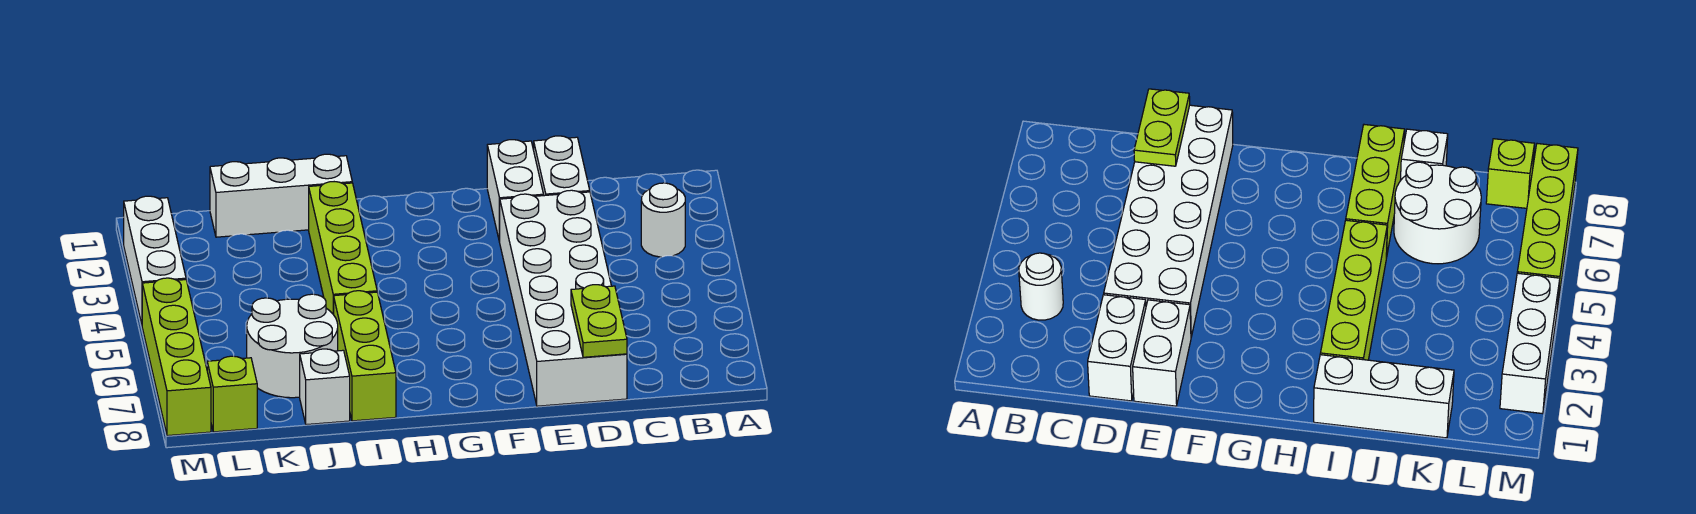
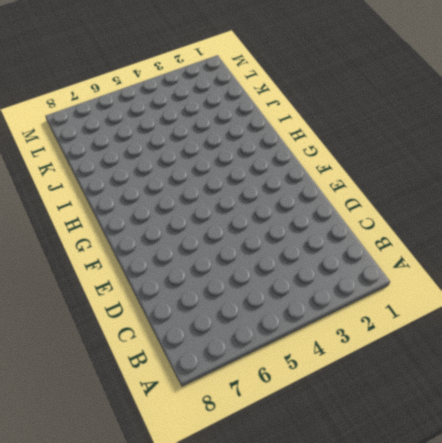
none -> white 1x1 round brick [641,183,685,257]
none -> white 1x2 brick [534,136,590,196]
none -> white 2x6 brick [500,190,627,406]

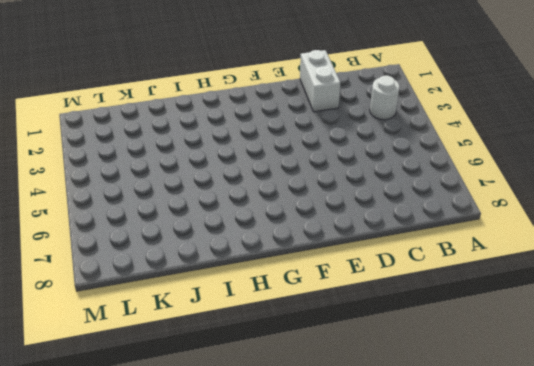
none -> white 2x6 brick [500,190,627,406]
none -> white 1x2 brick [487,140,544,242]
none -> white 1x3 brick [210,154,352,237]

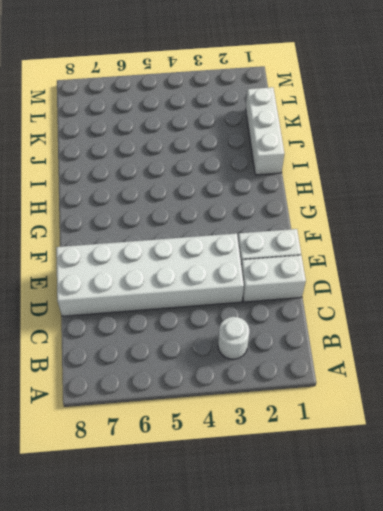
none -> lime 1x4 brick [309,182,377,314]
none -> lime 1x3 brick [333,291,396,421]
none -> white 2x2 round brick [247,294,338,398]

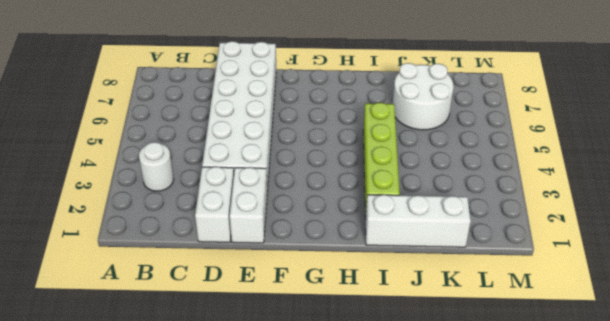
none -> lime 1x3 brick [333,291,396,421]
none -> white 1x1 brick [300,349,350,425]
none -> lime 1x1 brick [207,356,257,432]

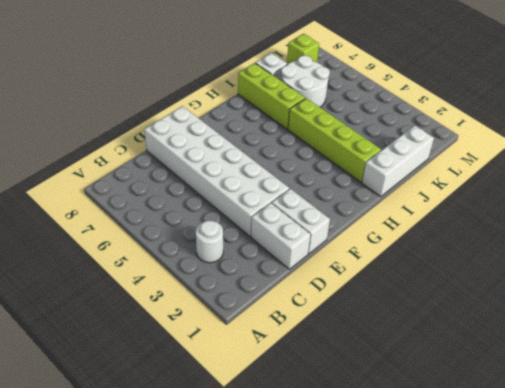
none -> white 1x3 brick [124,196,186,324]
none -> lime 1x4 brick [142,278,211,436]
none -> lime 1x2 plate [571,285,627,357]

